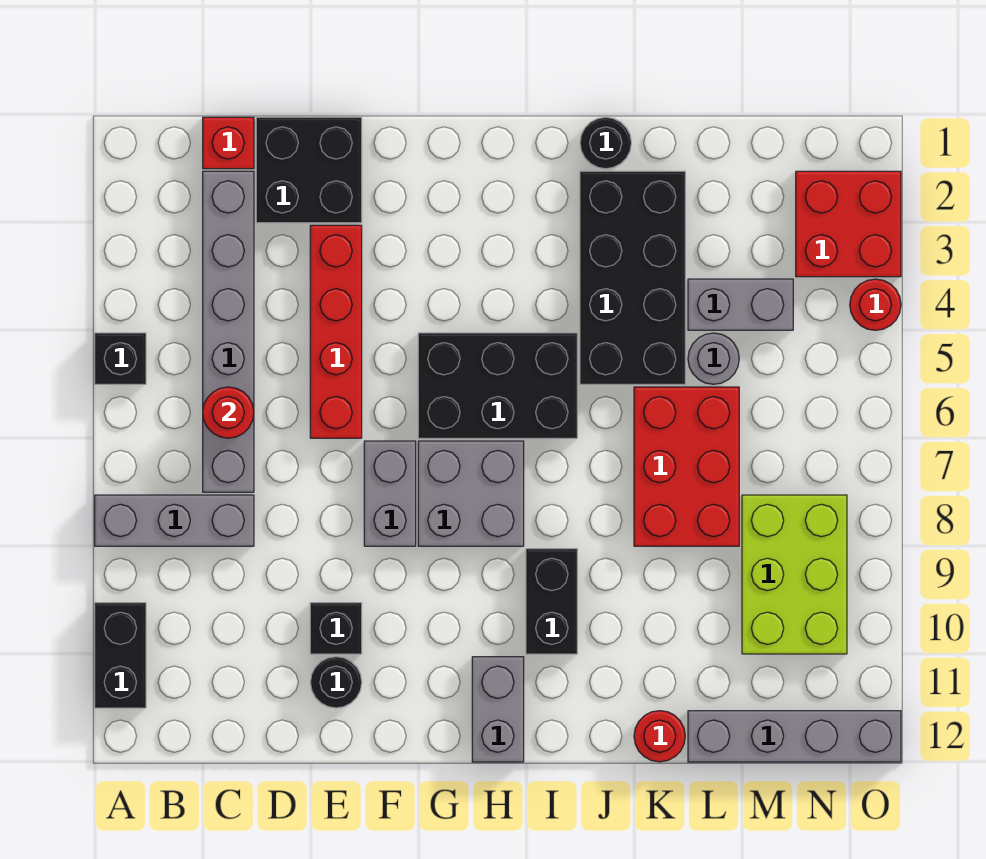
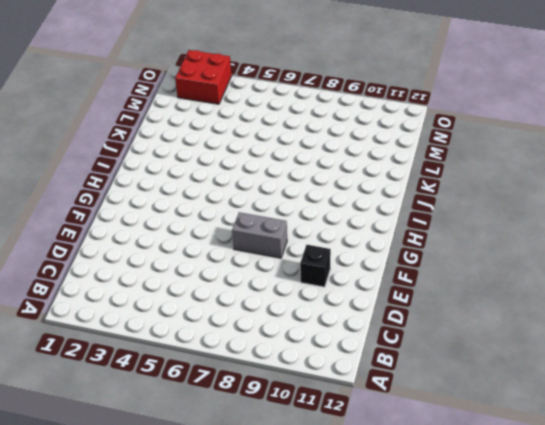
none -> black 1x1 brick [95,333,146,384]
none -> grey 1x3 brick [95,495,254,546]
none -> black 1x2 brick [95,603,146,708]

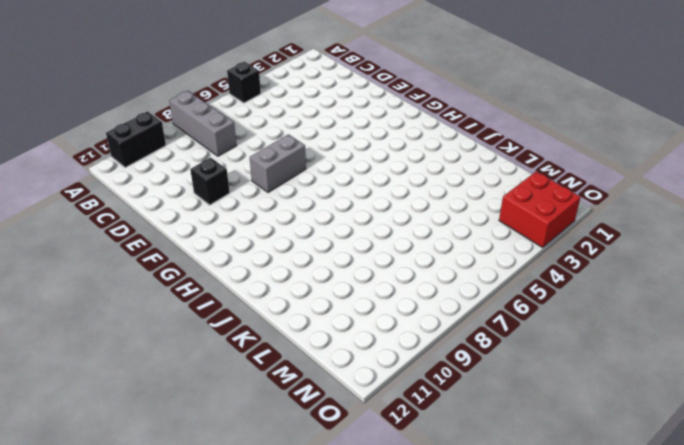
none -> red 1x1 brick [203,117,254,169]
none -> grey 1x6 brick [203,171,254,492]
none -> black 2x2 brick [256,117,362,223]

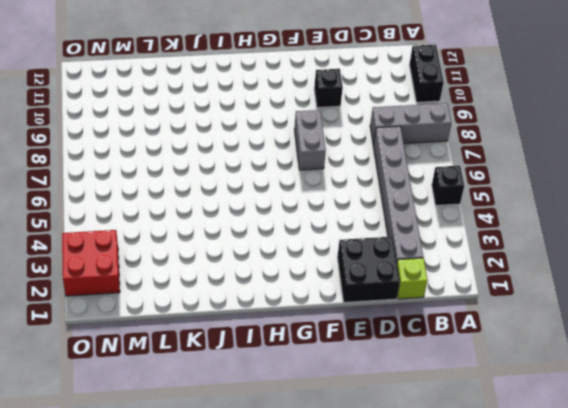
lime 1x1 brick [397,258,428,299] -> red 1x1 brick [203,117,254,169]
none -> red 1x4 brick [310,225,362,438]
none -> black 1x1 round brick [310,657,362,708]
none -> black 2x3 brick [418,333,577,438]

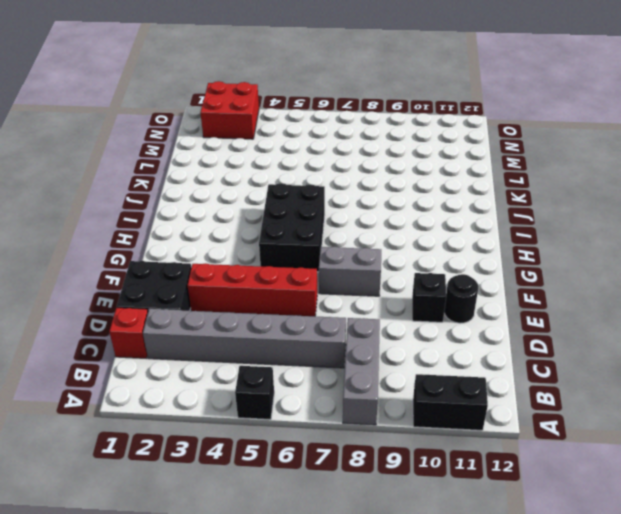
none -> grey 2x2 brick [418,441,524,546]
none -> grey 1x2 brick [472,657,524,762]
none -> black 1x2 brick [526,549,577,654]

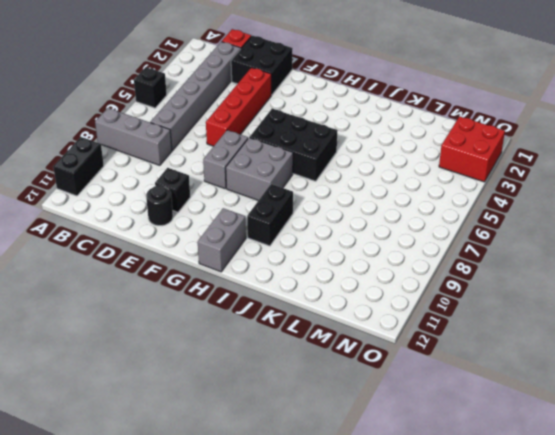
none -> black 1x1 round brick [580,117,631,169]
none -> black 2x4 brick [580,171,685,384]
none -> red 2x3 brick [634,387,739,546]

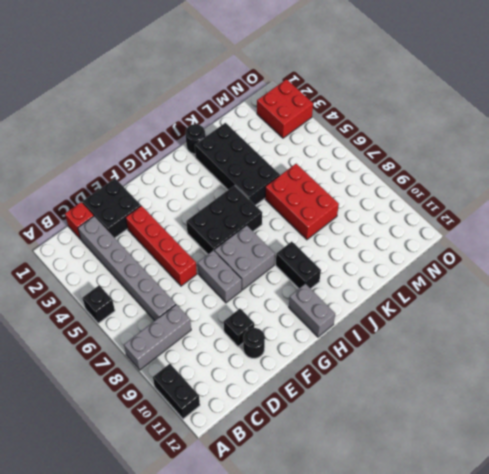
none -> red 1x1 round brick [634,711,685,762]
none -> grey 1x2 brick [688,279,793,330]
none -> grey 1x1 round brick [688,333,739,384]

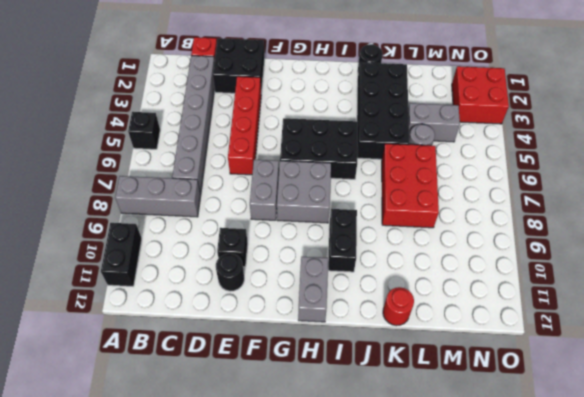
none -> grey 1x4 brick [688,711,901,762]
none -> lime 2x3 brick [742,495,847,654]
none -> red 1x1 round brick [850,279,901,330]

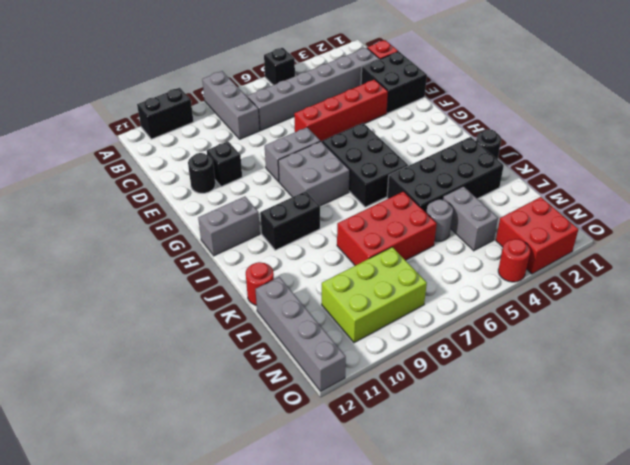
none -> red 1x1 round brick [203,387,254,438]

